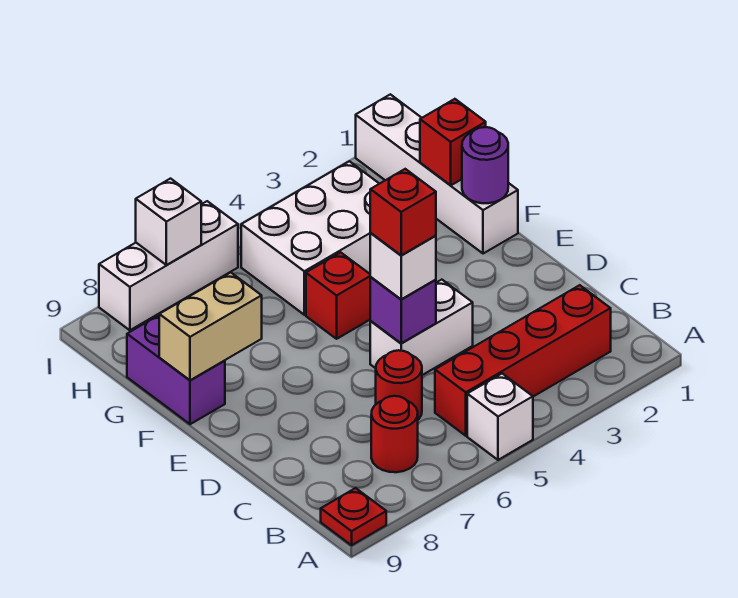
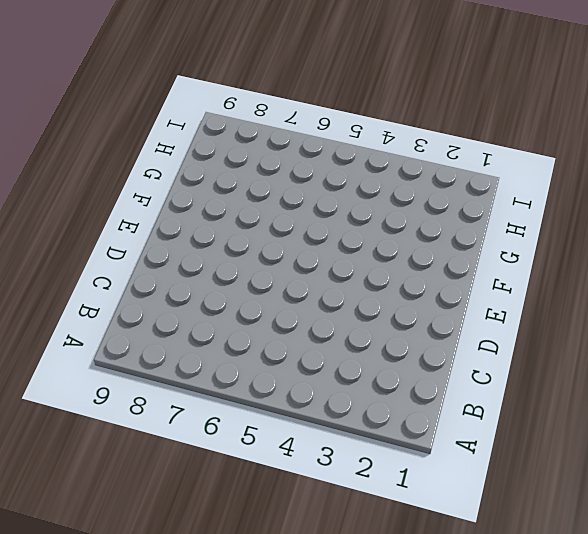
none -> white 1x1 brick [467,374,533,460]
none -> red 1x1 plate [321,488,386,545]
none -> red 1x4 brick [435,285,611,436]

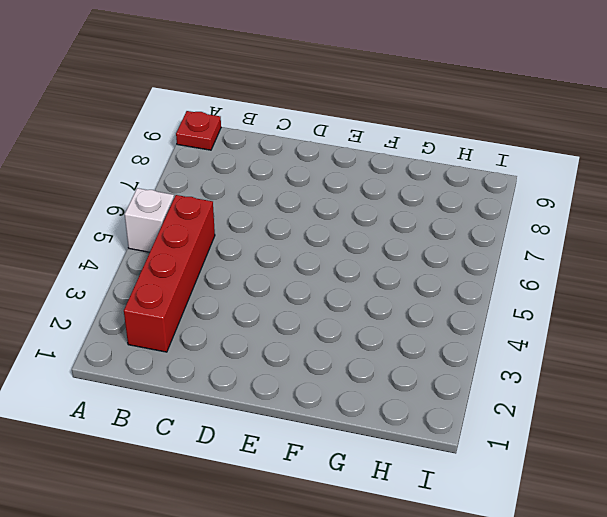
none -> red 1x1 round brick [371,396,418,472]
none -> red 1x1 round brick [376,350,422,420]
none -> white 1x2 brick [370,280,473,375]

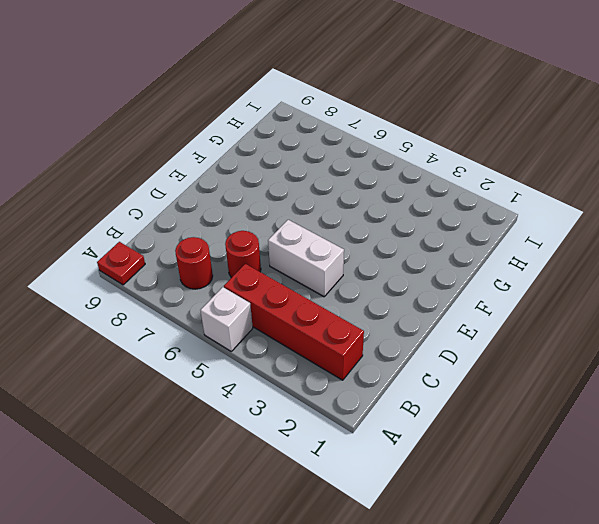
none -> white 1x4 brick [356,94,518,254]
none -> red 1x1 brick [306,252,370,339]
none -> purple 1x2 brick [127,315,225,424]

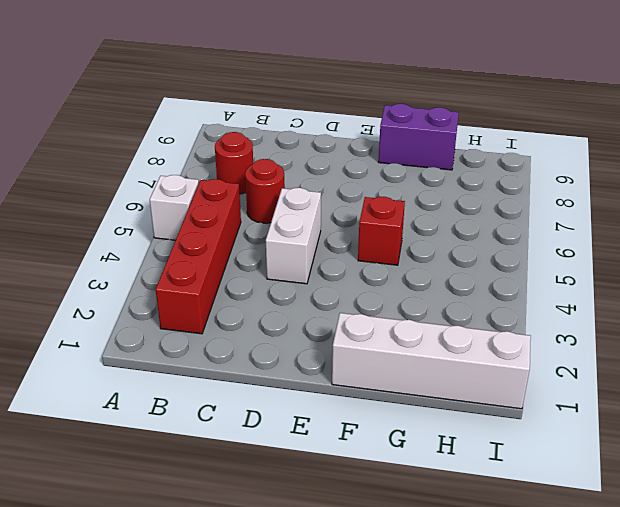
none -> red 1x1 plate [321,488,386,545]
none -> white 2x3 brick [241,161,379,315]
none -> white 1x3 brick [99,201,238,330]

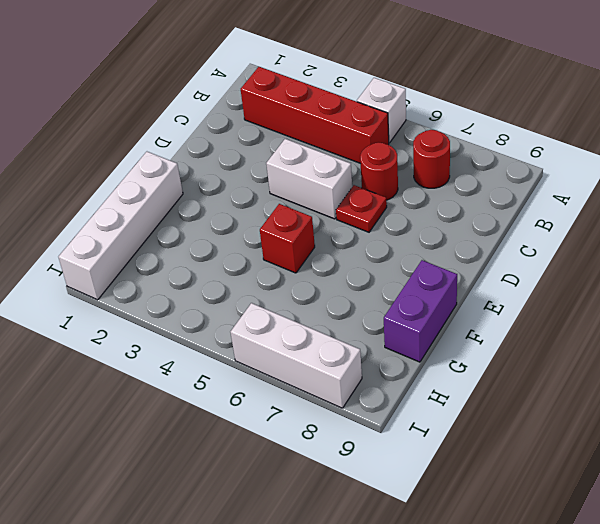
red 1x1 plate [336,185,387,232] -> red 1x1 plate moved to [321,488,386,545]
none -> white 2x3 brick [241,161,379,315]
none -> purple 1x1 brick [370,277,436,343]
none -> purple 1x1 round brick [462,127,508,203]

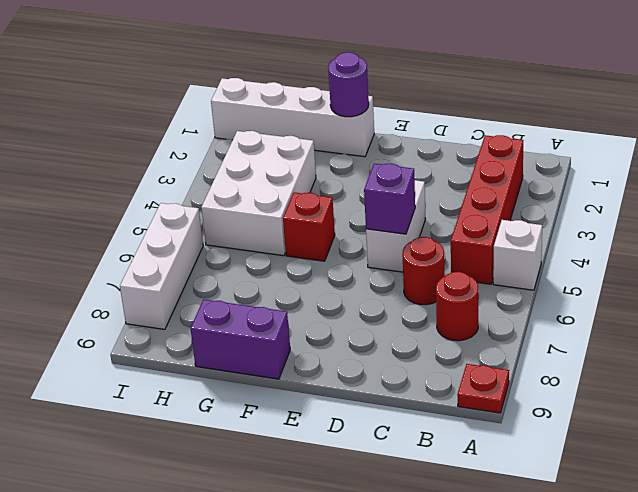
none -> tan 1x2 brick [159,272,262,380]
none -> red 1x1 brick [420,99,486,185]
none -> white 1x1 brick [136,179,201,265]

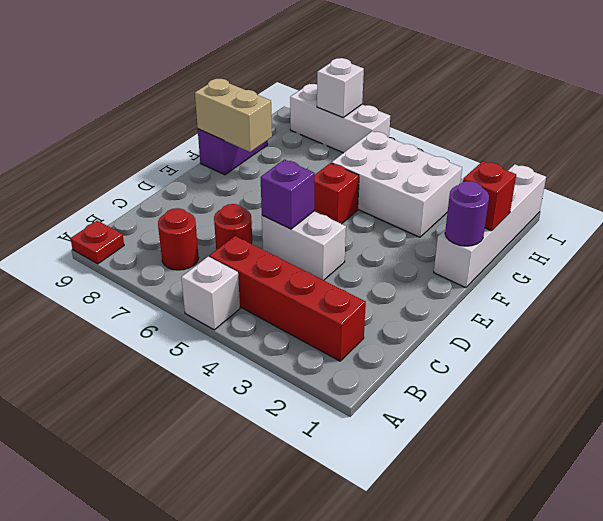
none -> white 1x1 brick [370,233,436,299]
none -> red 1x1 brick [370,169,436,255]

